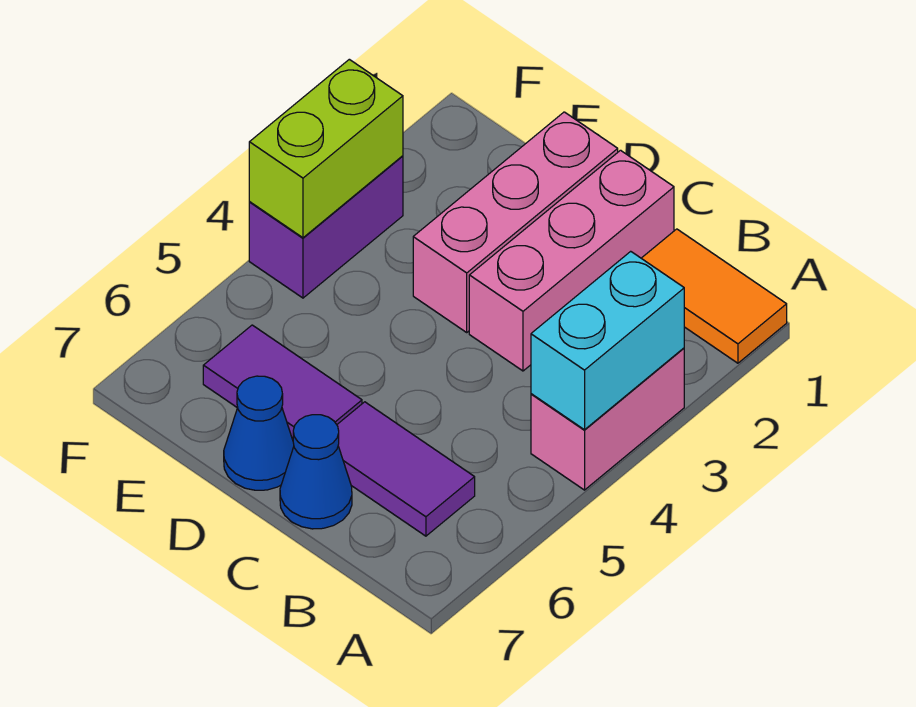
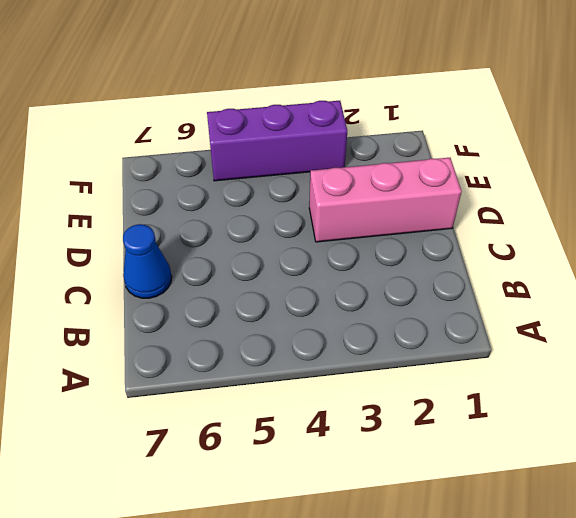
purple 1x3 brick [207,101,347,181] -> purple 1x2 brick [249,156,403,298]
none -> orange 1x2 tile [641,229,787,363]
none -> pink 1x2 brick [531,348,684,490]

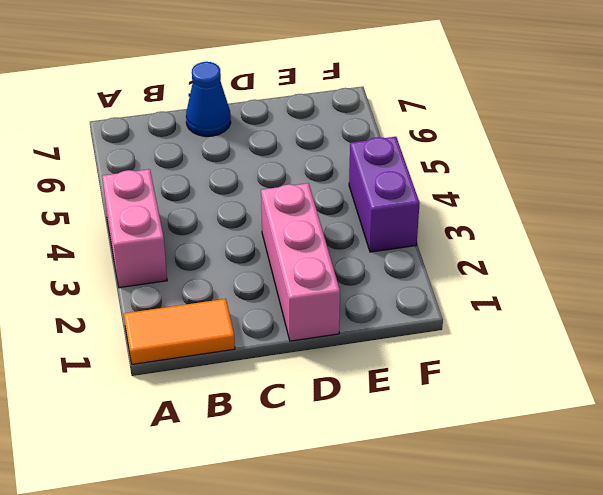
none -> purple 1x2 tile [337,402,475,536]
none -> pink 1x3 brick [469,150,674,371]

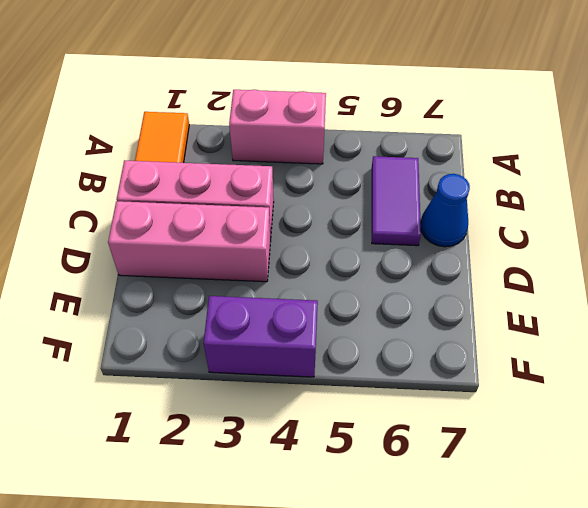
none -> purple 1x2 tile [203,325,362,440]
none -> blue 1x1 cone [224,376,294,490]

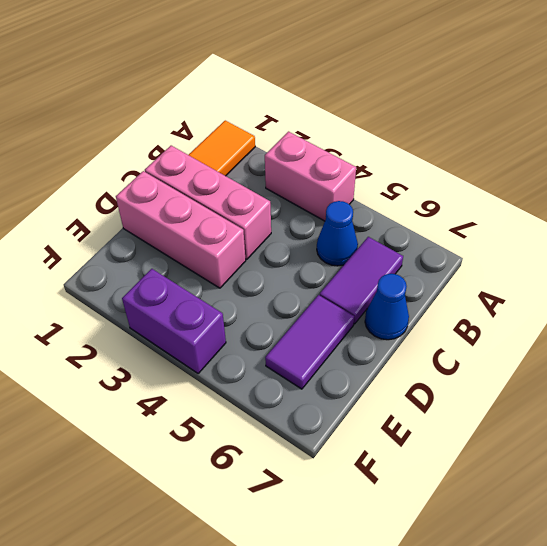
blue 1x1 cone [317,201,358,266] -> blue 1x1 cone moved to [224,376,294,490]
none -> cyan 1x2 brick [531,251,684,430]
none -> lime 1x2 brick [249,59,403,238]

